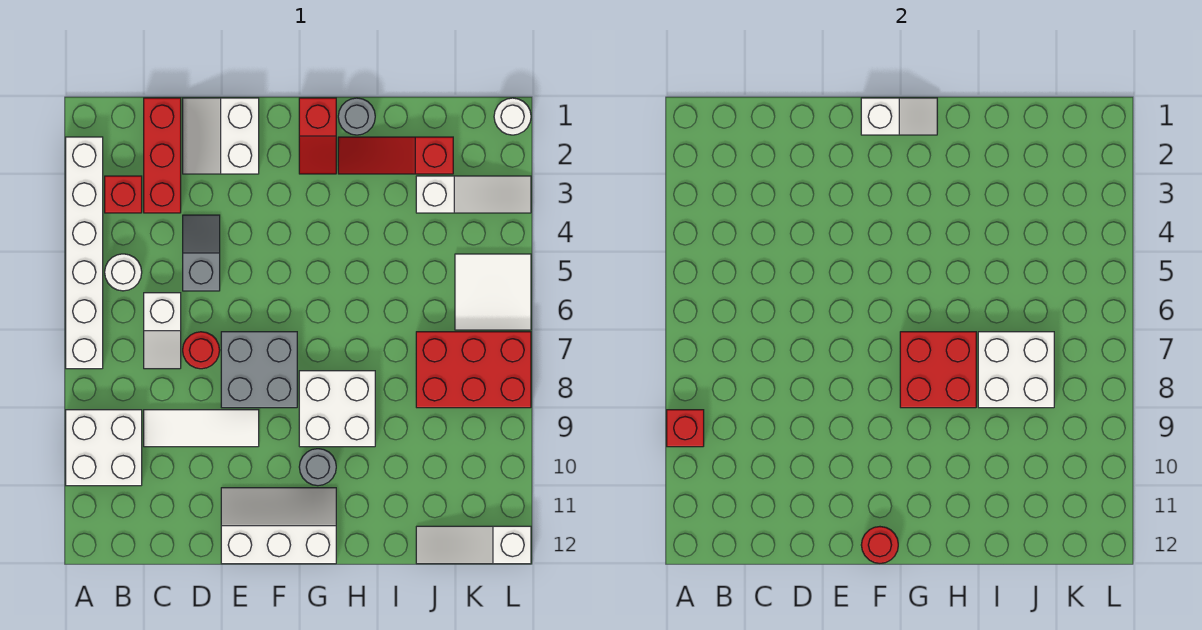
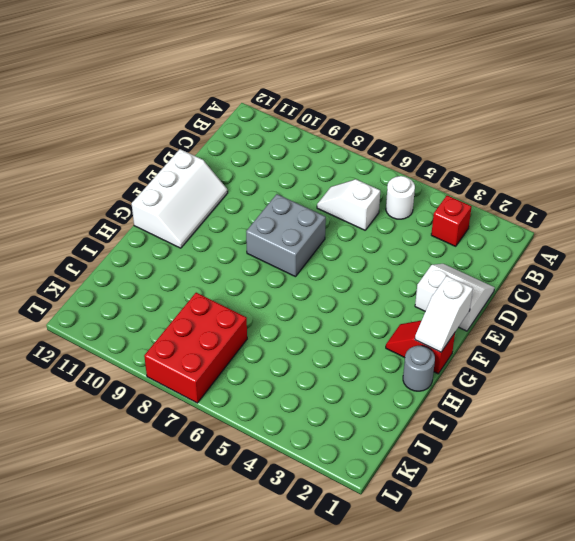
none -> white 1x6 brick [66,137,103,369]
none -> white 2x2 brick [66,410,142,486]
none -> red 1x3 brick [144,98,181,213]

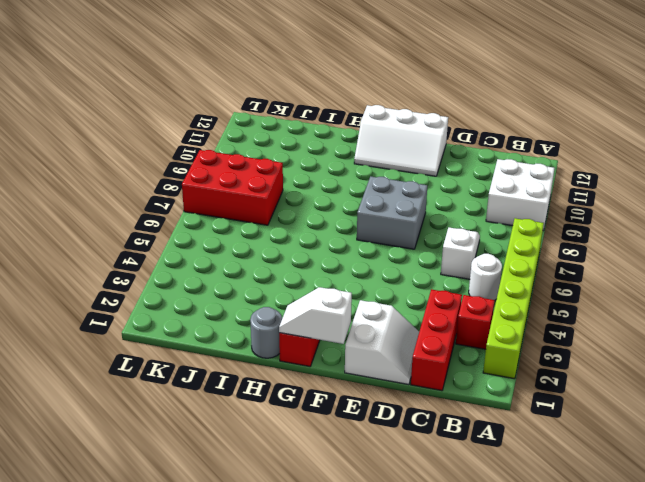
lime 1x6 brick [483,218,544,379] -> white 1x6 brick [66,137,103,369]
none -> white 1x3 tile [144,410,259,447]
none -> grey 1x2 slope [183,215,220,291]
none -> red 1x1 round brick [183,332,220,369]

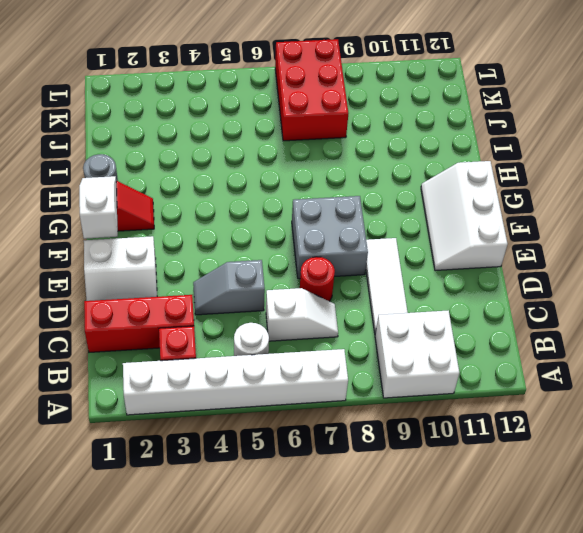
none -> white 2x2 brick [299,371,375,447]
none -> grey 1x1 round brick [299,449,336,486]
none -> red 1x3 slope [338,137,453,174]

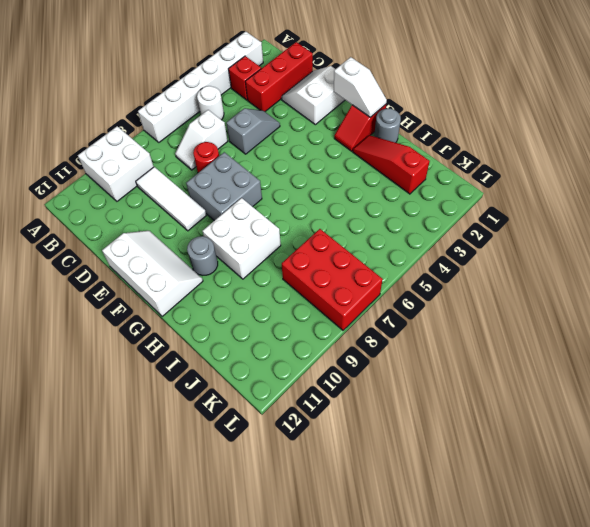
none -> white 1x3 slope [416,176,531,213]
none -> white 1x3 slope [416,526,531,564]
none -> white 2x2 tile [455,254,531,330]

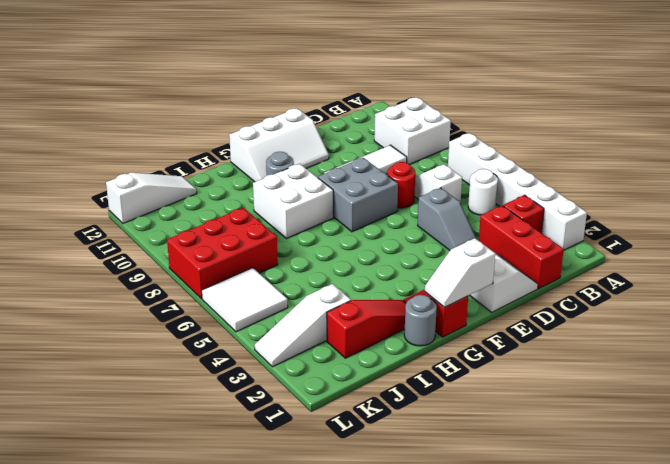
none -> white 1x1 round brick [494,98,531,135]
none -> red 1x1 brick [667,410,704,447]
none -> red 1x1 round brick [861,527,898,563]

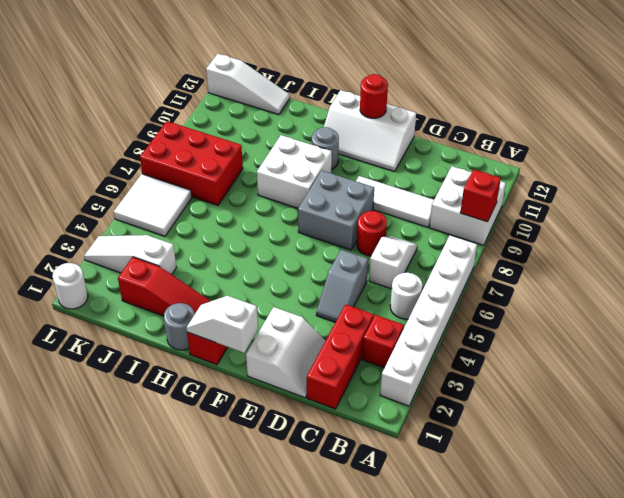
none -> red 2x2 brick [900,332,976,408]
none -> white 2x2 brick [978,332,1054,408]

